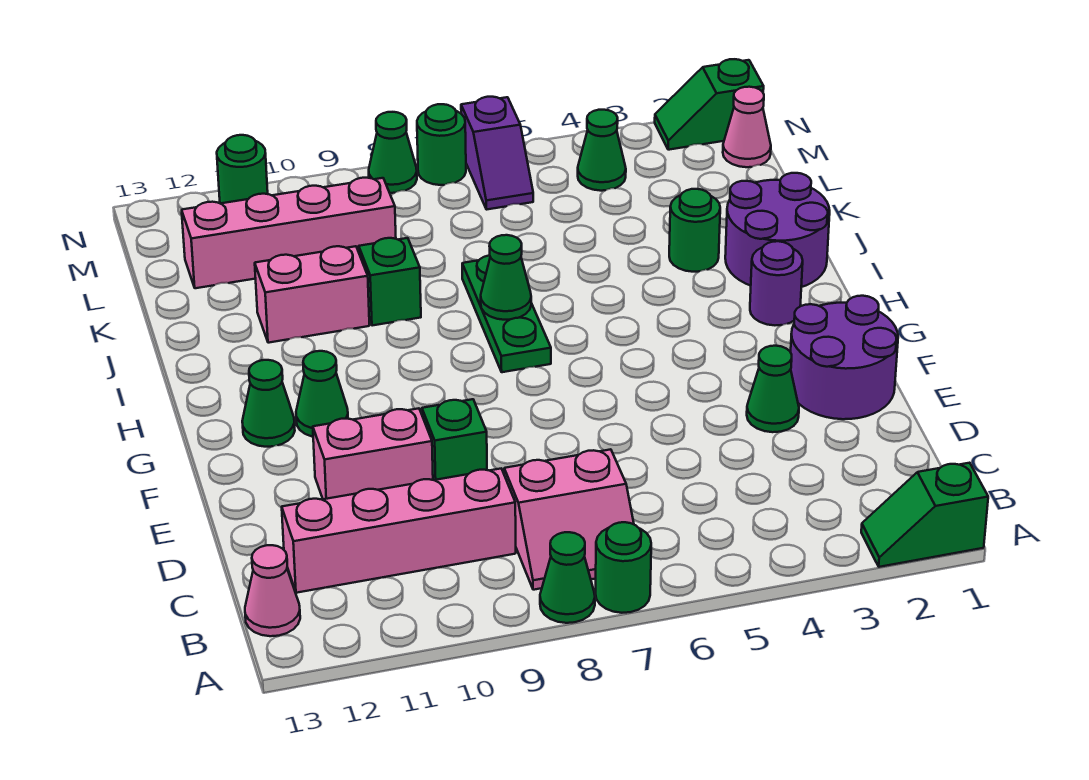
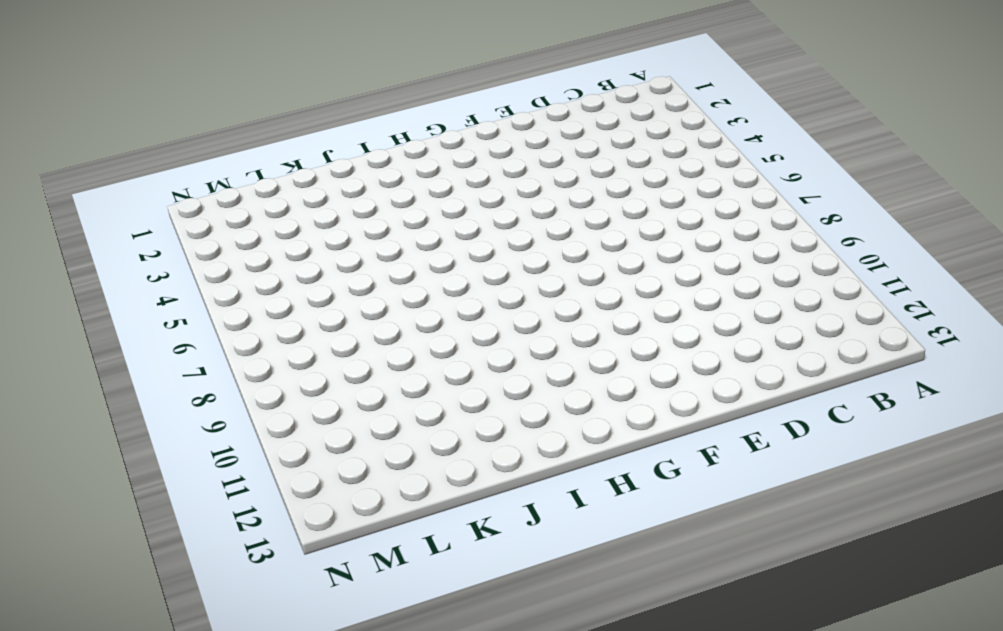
none -> green 1x2 slope [861,463,988,567]
none -> green 1x1 round brick [596,522,651,613]
none -> green 1x1 cone [540,532,595,623]

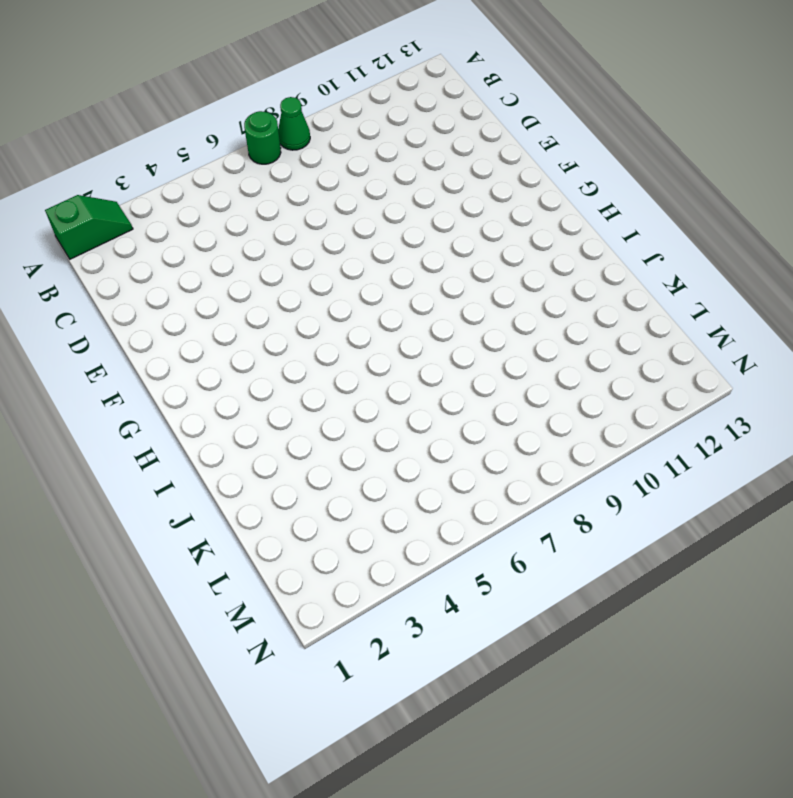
none -> pink 2x2 slope [504,449,634,590]
none -> pink 1x1 cone [245,545,300,636]
none -> pink 1x4 brick [282,469,516,593]

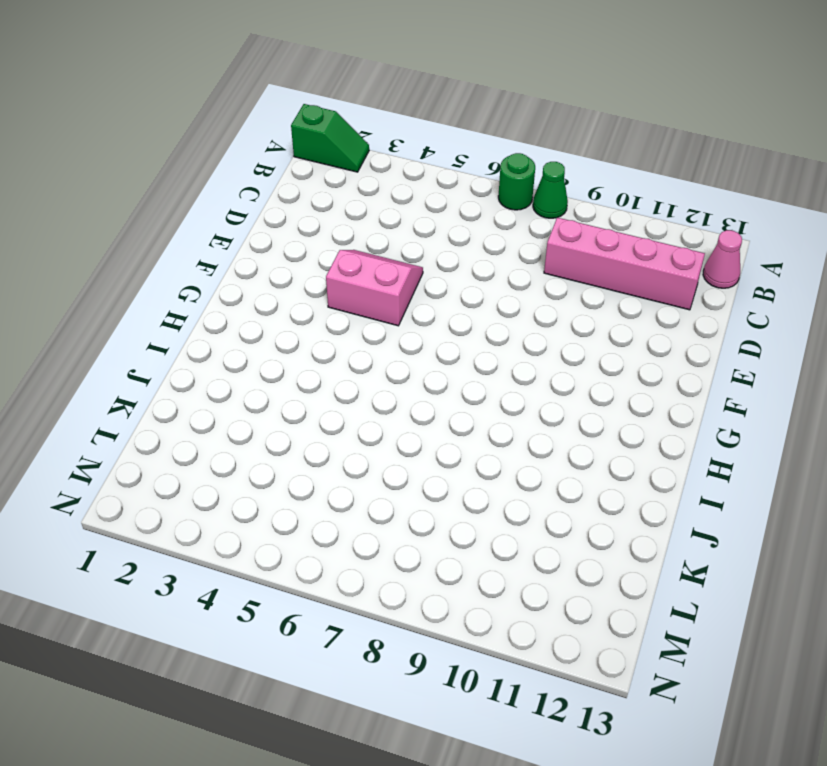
pink 2x2 slope [326,250,423,326] -> pink 2x2 slope moved to [504,449,634,590]
none -> purple 2x2 round brick [791,296,898,419]
none -> green 1x1 cone [747,346,799,432]
none -> green 1x1 brick [422,399,487,480]

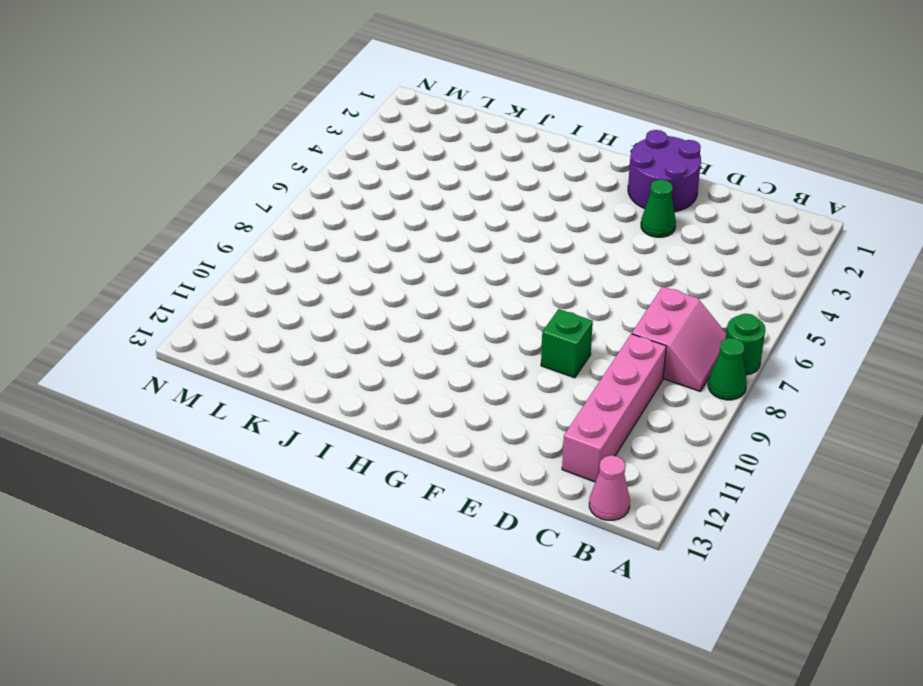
none -> green 1x2 slope [861,463,988,567]
none -> pink 1x2 brick [313,408,433,499]
none -> green 1x1 cone [296,351,348,437]

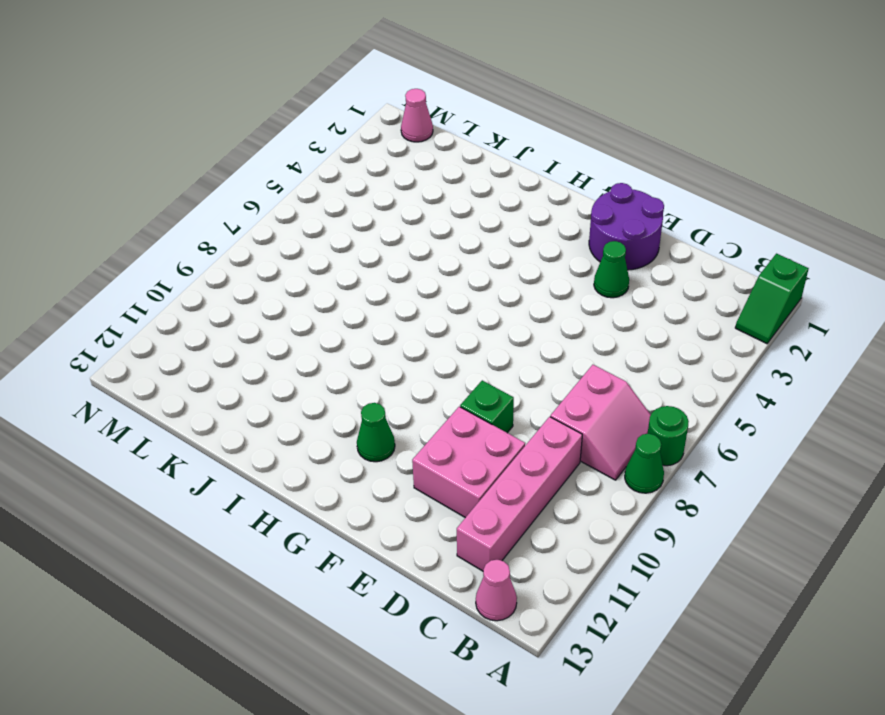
pink 2x2 brick [412,407,525,518] -> pink 1x2 brick [313,408,433,499]
none -> green 1x1 cone [242,360,295,447]
none -> purple 1x1 round brick [750,241,803,325]
none -> green 1x3 plate [462,256,551,372]

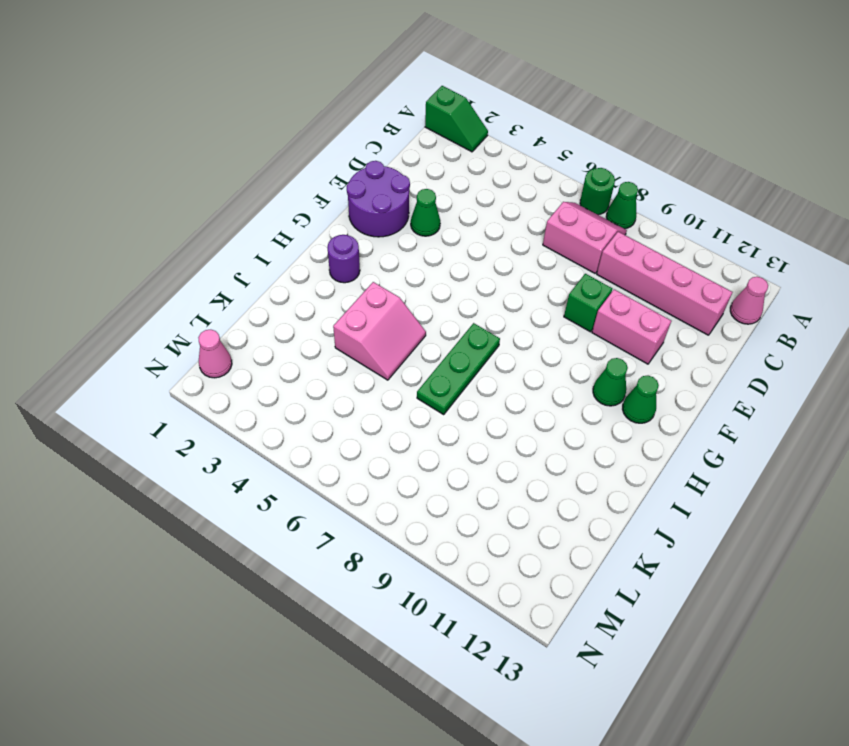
pink 2x2 slope [333,282,426,380] -> none
none -> purple 2x2 round brick [725,173,830,287]
none -> green 1x1 round brick [669,189,720,272]
none -> green 1x1 brick [359,238,421,326]

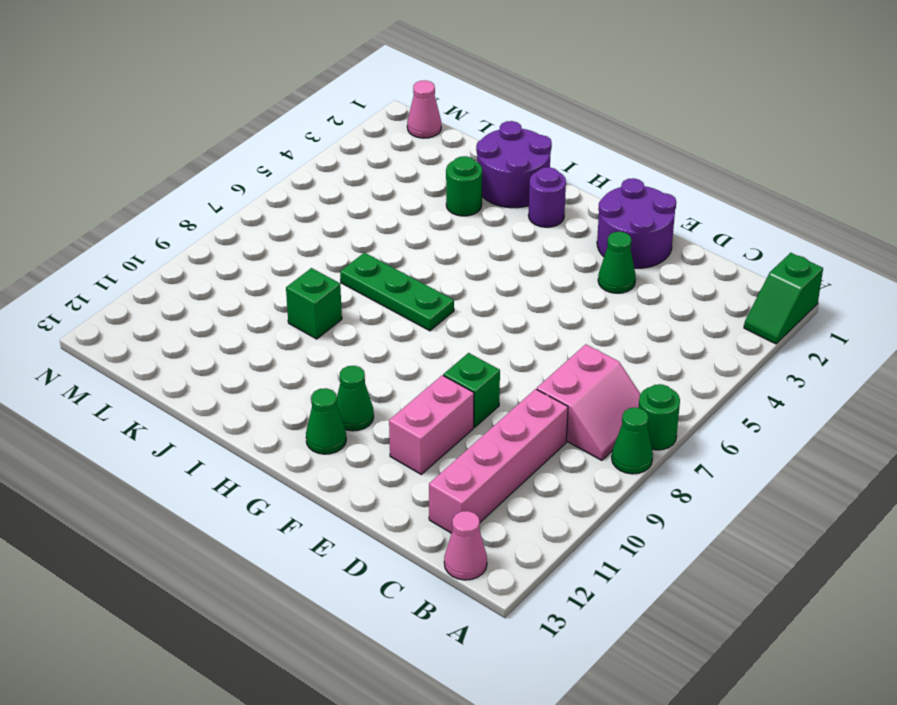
none -> pink 1x2 brick [255,246,369,343]
none -> pink 1x4 brick [182,178,396,288]
none -> green 1x1 cone [578,110,626,191]

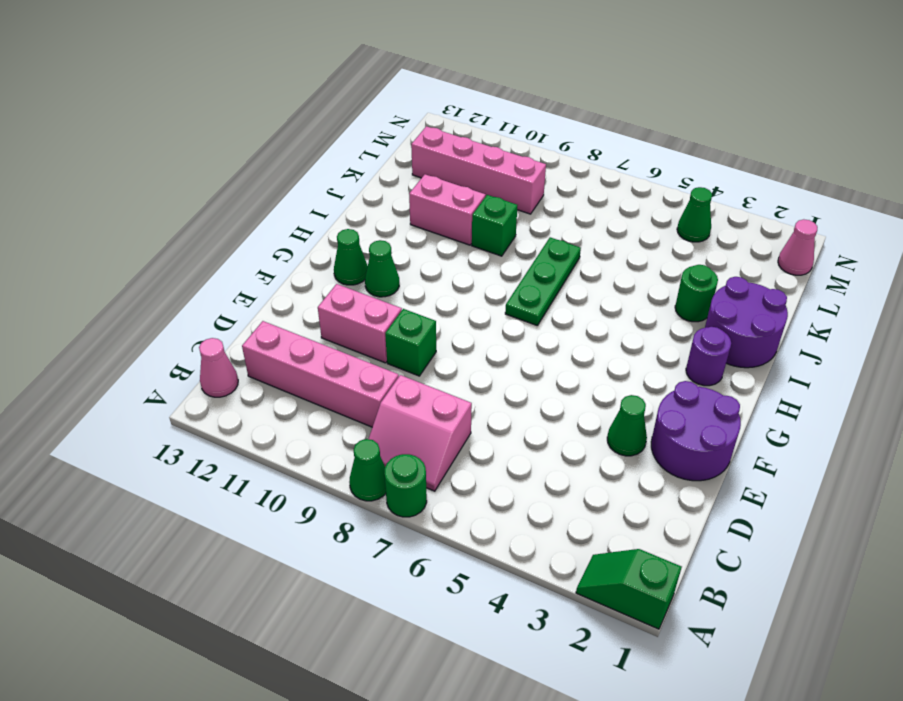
none -> purple 1x2 slope [461,97,533,210]
none -> green 1x2 slope [655,59,764,150]
none -> green 1x1 round brick [417,104,466,185]

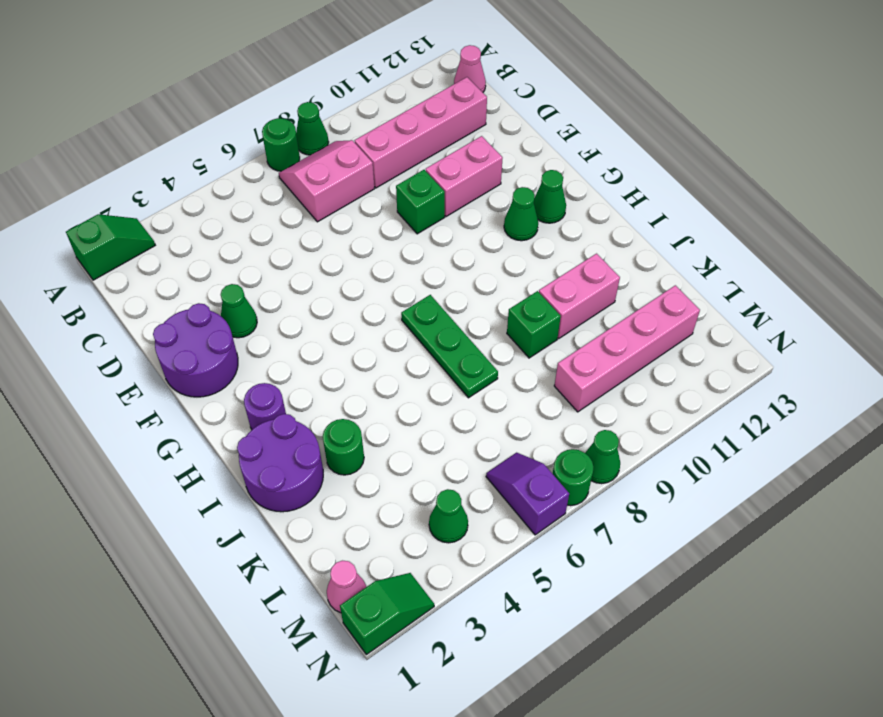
none -> green 1x1 round brick [217,135,268,204]
none -> green 1x1 cone [481,235,531,320]

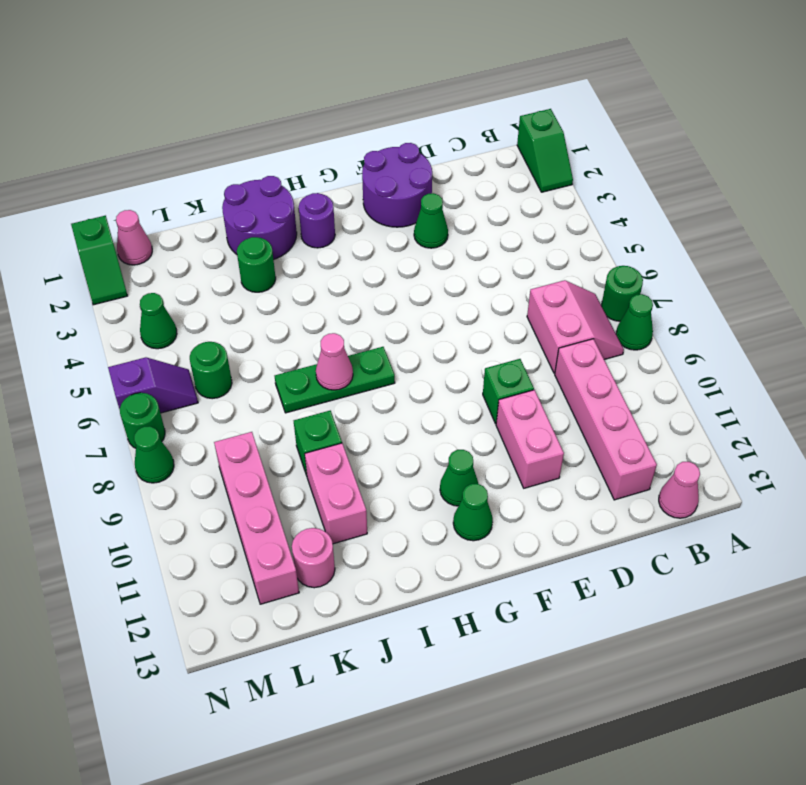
pink 1x1 cone [316,333,353,390] -> green 1x1 cone [481,235,531,320]
pink 1x1 round brick [292,528,335,588] -> none
green 1x1 round brick [190,342,232,399] -> green 1x1 round brick moved to [217,135,268,204]

